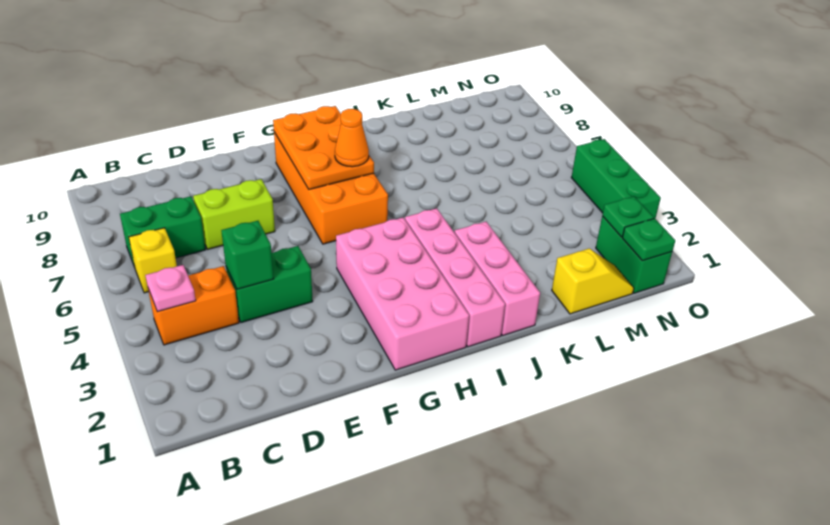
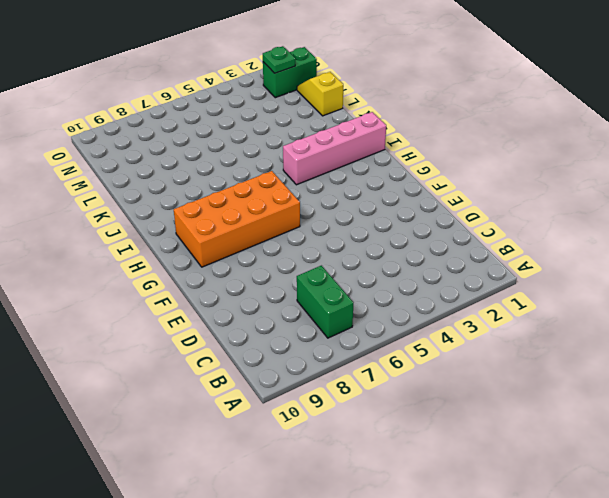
none -> orange 1x2 brick [148,266,239,345]
none -> yellow 1x1 brick [129,228,177,293]
none -> green 1x2 brick [226,246,313,323]

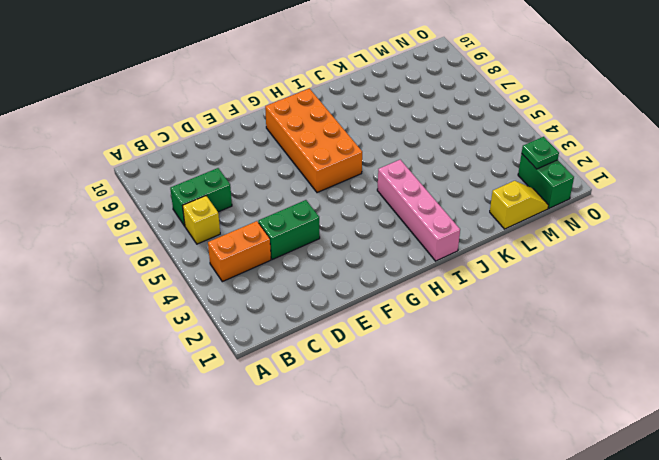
none -> lime 1x2 brick [193,179,275,249]
none -> pink 2x4 brick [336,217,469,370]
none -> pink 1x3 brick [454,222,540,335]

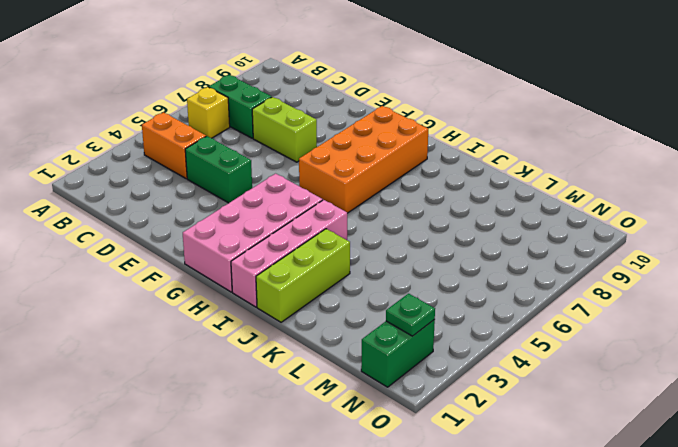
lime 1x3 brick [256,229,350,322] -> pink 1x3 brick [454,222,540,335]
none -> yellow 1x2 slope [552,249,634,314]
none -> green 1x3 brick [571,139,661,219]
none -> pink 1x1 plate [145,265,196,312]

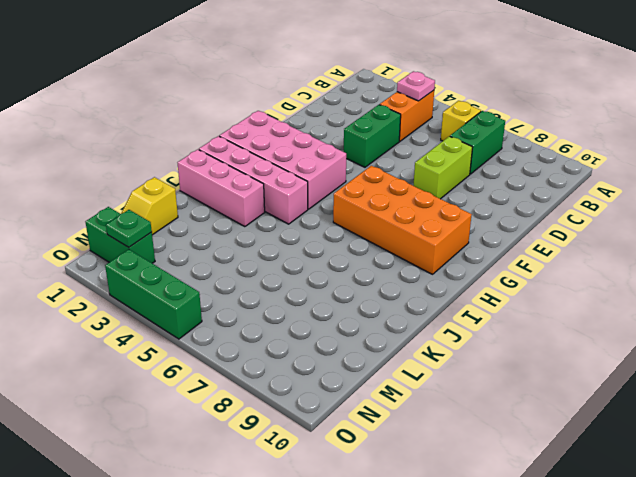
none -> green 1x1 brick [221,221,274,289]
none -> orange 2x3 plate [273,106,374,189]
none -> green 1x1 plate [622,218,675,261]

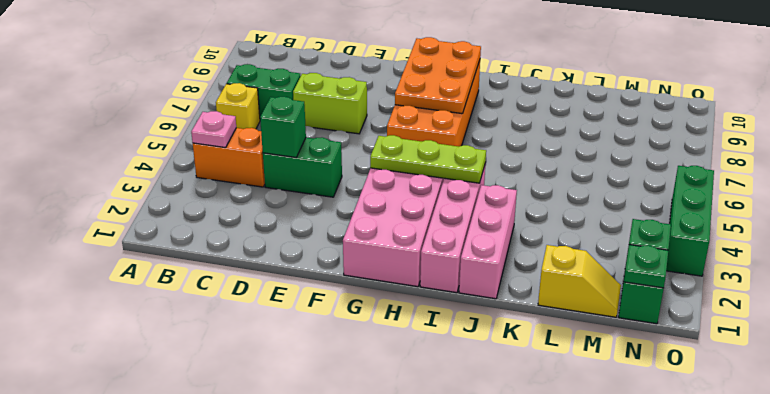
lime 1x3 plate [370,135,486,183] -> none
none -> orange 1x1 cone [335,109,369,167]

